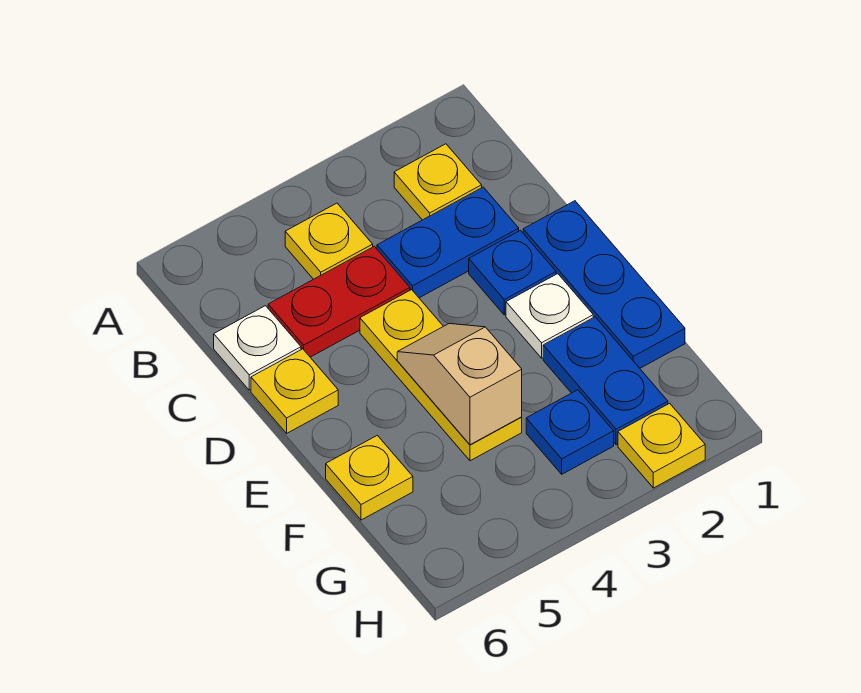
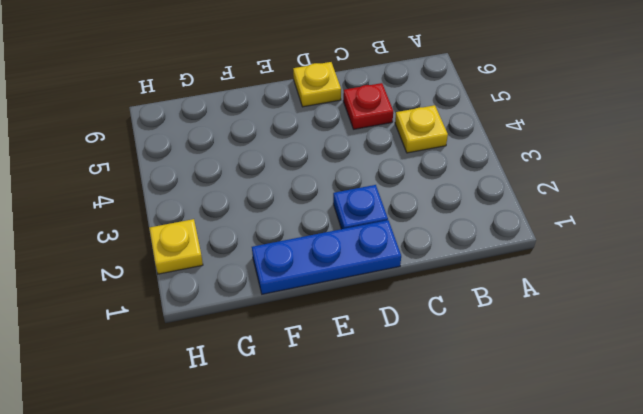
red 1x1 plate [343,83,393,129] -> red 1x2 plate [268,246,410,357]
none -> yellow 1x1 plate [394,144,482,220]
none -> blue 1x2 plate [377,187,519,298]
none -> white 1x1 plate [214,306,301,390]

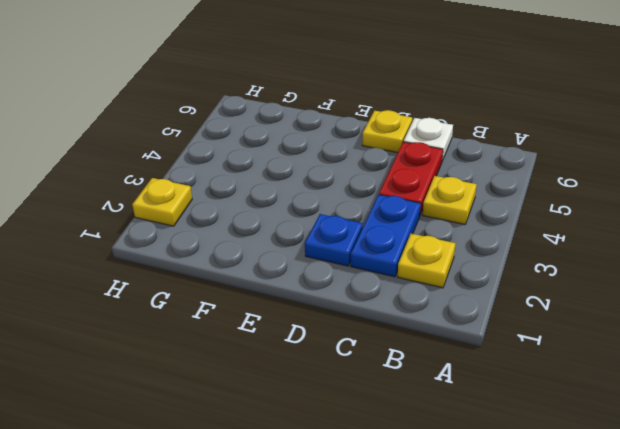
none -> blue 1x3 plate [523,201,685,368]
none -> yellow 1x3 plate [360,290,522,461]
none -> white 1x1 plate [506,274,593,358]

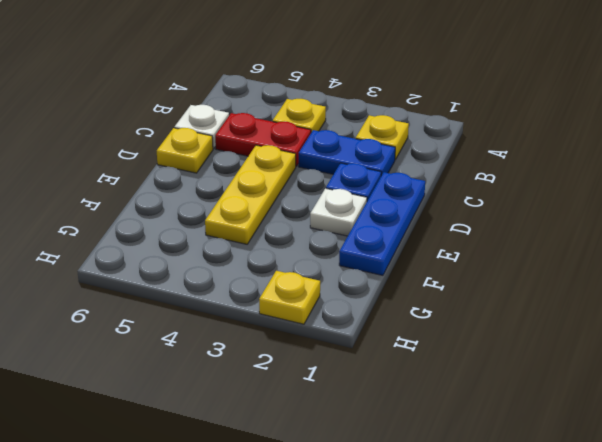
none -> blue 1x2 plate [543,317,668,445]
none -> yellow 1x1 plate [326,435,413,520]
none -> blue 1x1 plate [526,390,614,474]

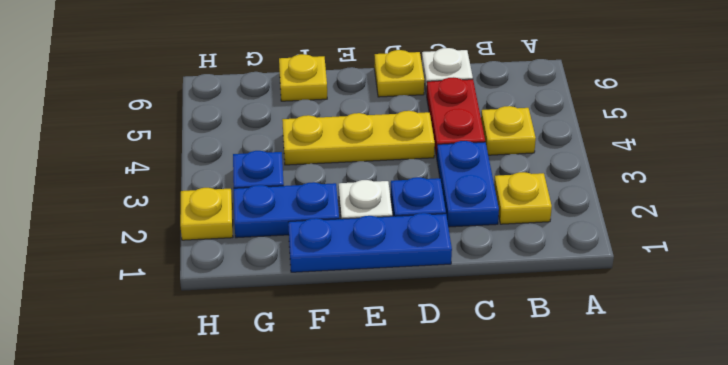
none -> tan 1x2 slope [397,324,522,445]

